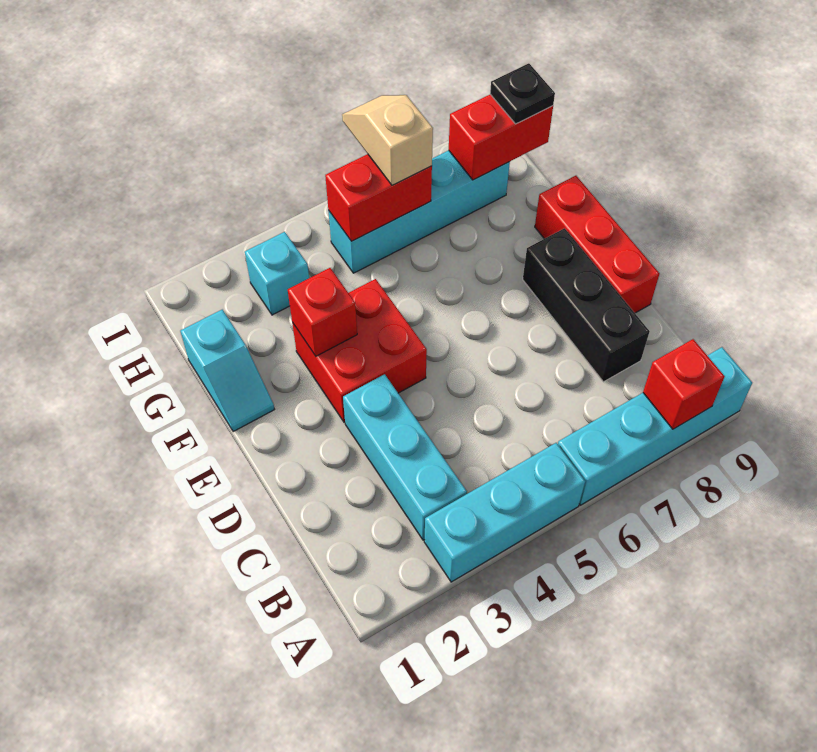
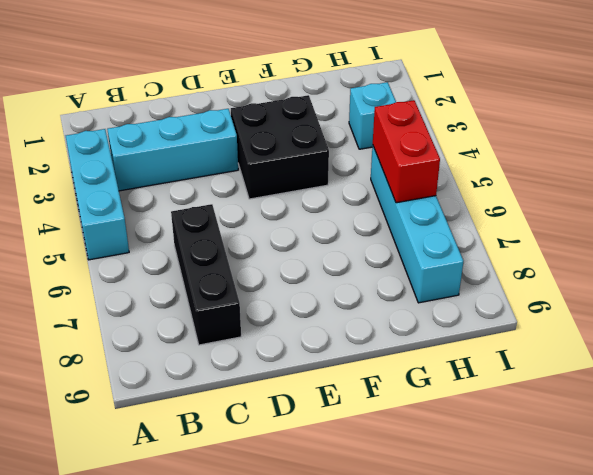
black 1x3 brick [171,204,241,345] -> black 1x3 brick turned to [523,228,650,382]
black 2x2 brick [231,95,329,199] -> red 2x2 brick [292,279,427,422]
none -> cyan 1x4 brick [558,347,752,505]
none -> red 1x3 brick [535,176,659,313]
none -> cyan 1x2 slope [180,310,275,432]

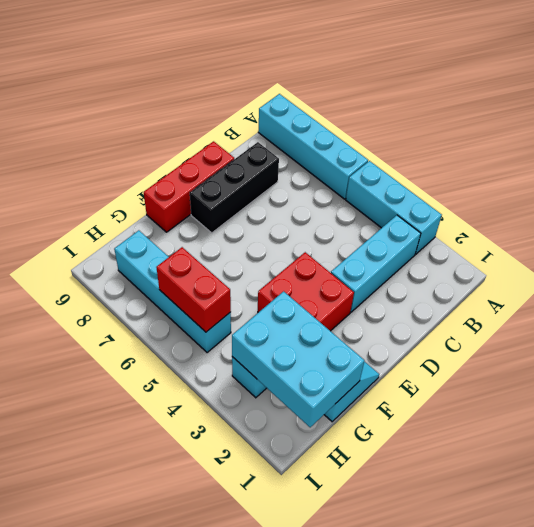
cyan 2x3 brick [232,291,364,427] -> none
none -> red 1x1 brick [643,339,725,429]
none -> red 1x1 brick [288,268,357,356]
none -> red 1x2 brick [449,94,553,180]

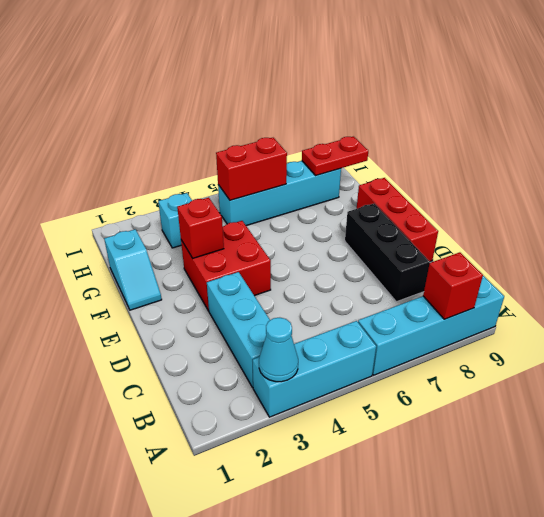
cyan 1x1 cone [259,318,298,382] -> none
red 1x2 plate [302,137,368,176] -> red 1x2 brick [449,94,553,180]
none -> tan 1x2 slope [342,95,433,185]
none -> black 1x1 plate [490,63,555,124]

